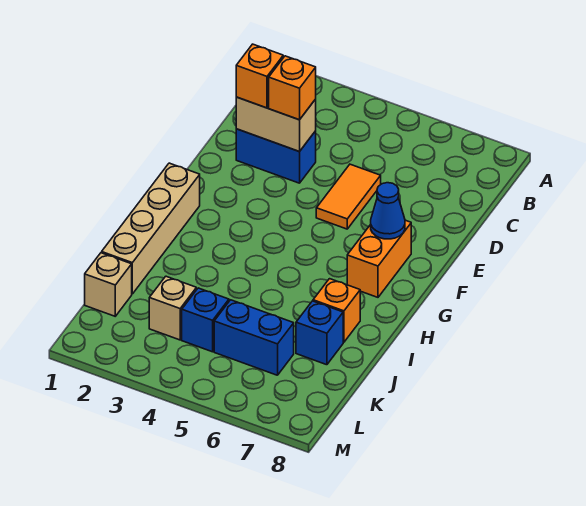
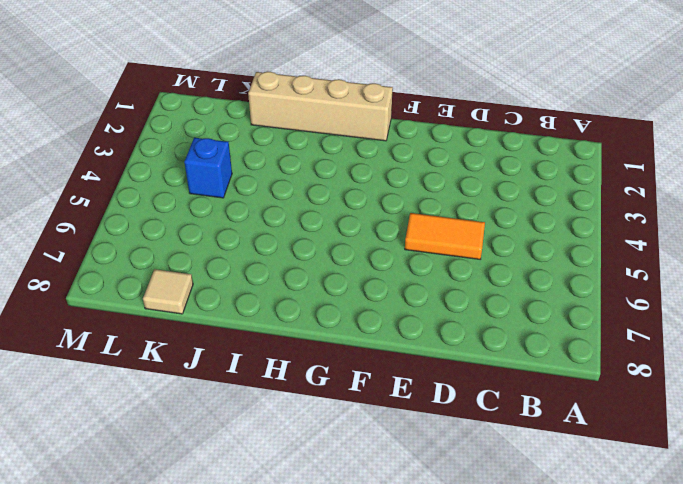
tan 1x1 tile [143,269,193,314] -> none
none -> blue 1x2 brick [236,129,316,183]
none -> orange 1x2 brick [347,220,411,297]
none -> orange 1x1 brick [313,279,360,342]

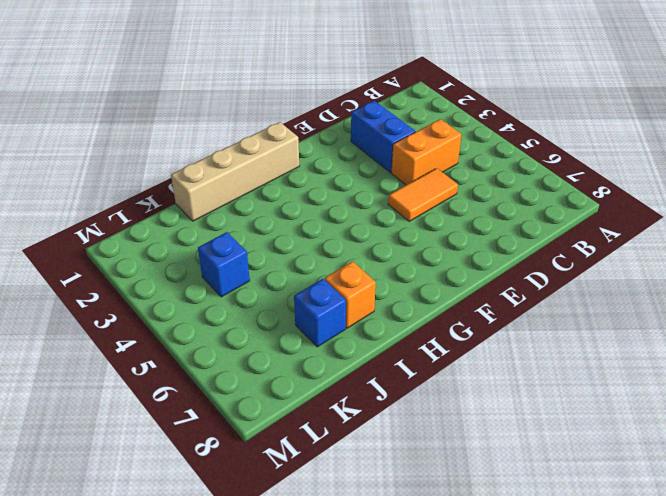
orange 1x2 brick [391,119,462,185] -> orange 1x2 brick moved to [347,220,411,297]
none -> tan 1x1 brick [85,253,132,316]
none -> tan 1x1 brick [149,276,196,340]
none -> blue 1x2 brick [214,300,294,375]

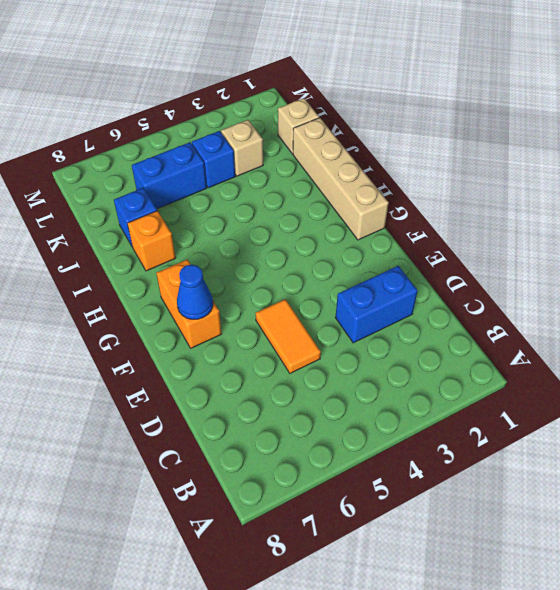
none -> tan 1x2 brick [236,97,316,152]
none -> orange 1x1 brick [236,44,283,108]
none -> orange 1x1 brick [269,56,316,120]

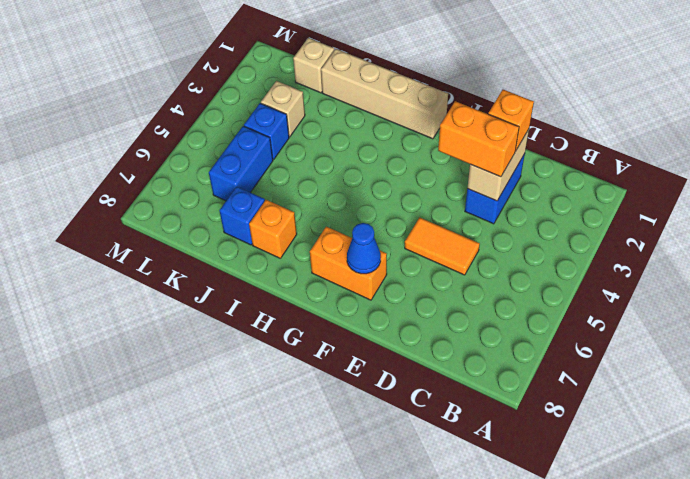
orange 1x2 brick [438,101,519,177] -> orange 1x1 brick [269,56,316,120]

